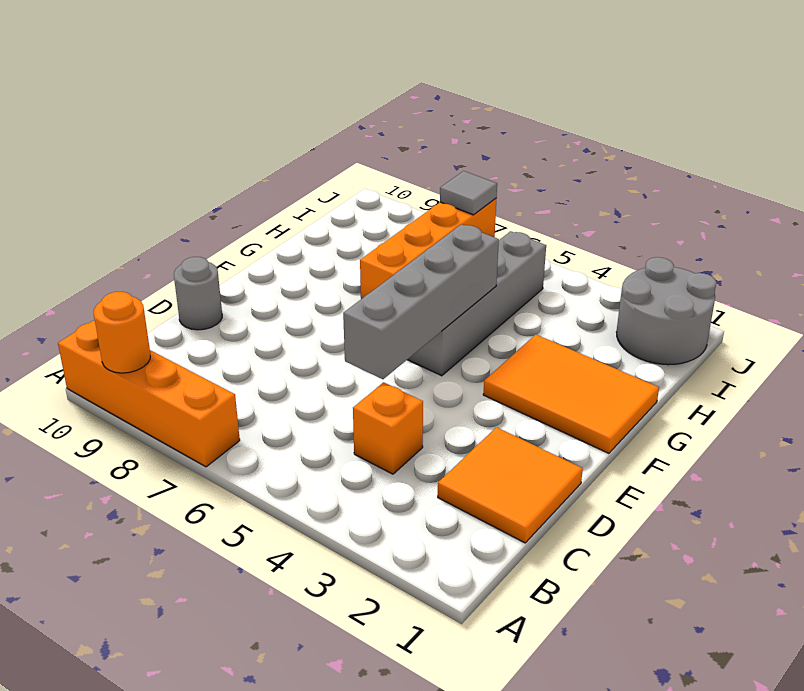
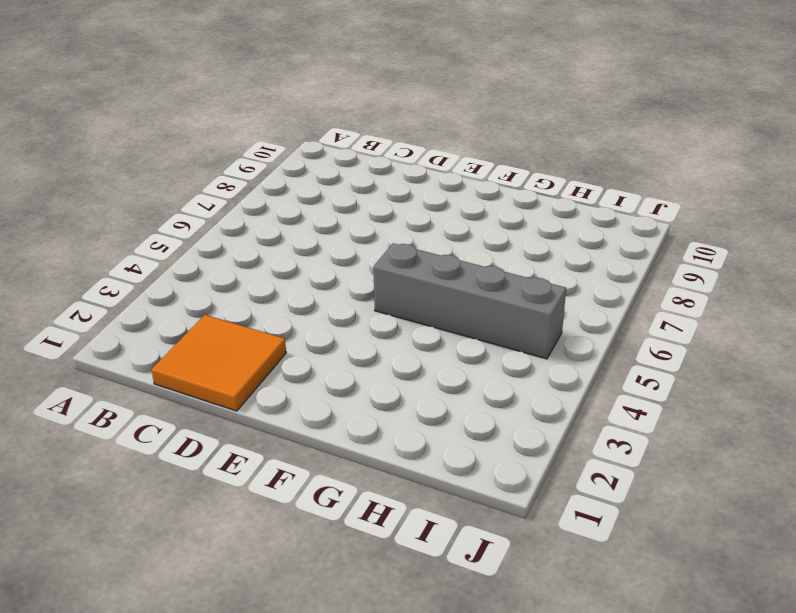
none -> orange 1x4 brick [58,321,240,467]
none -> orange 1x1 brick [353,382,423,474]

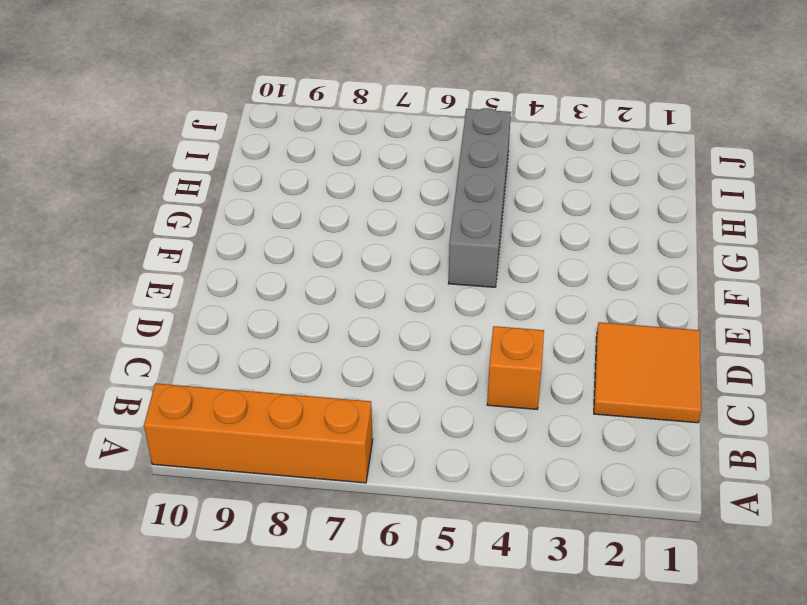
none -> grey 1x1 round brick [174,257,222,330]
none -> orange 2x3 tile [483,334,659,453]

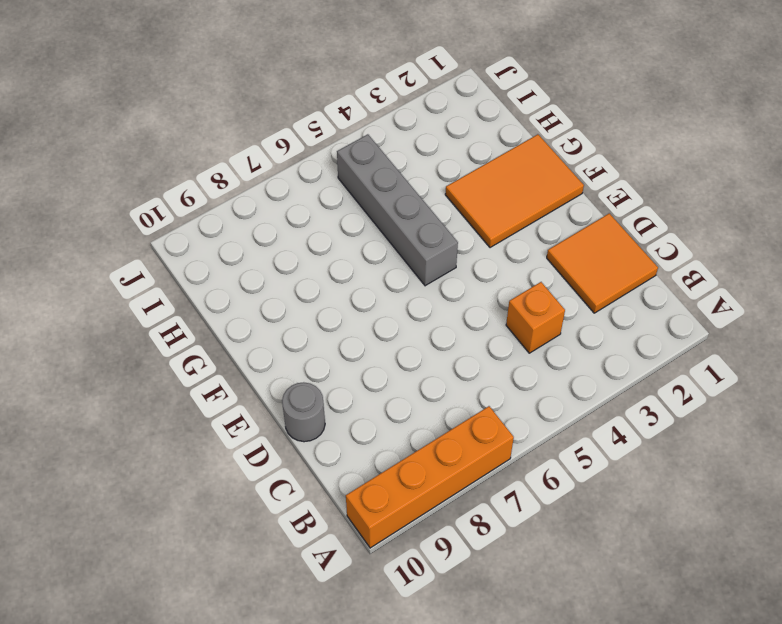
none -> orange 1x4 brick [360,198,497,299]
none -> grey 2x2 round brick [617,257,716,365]

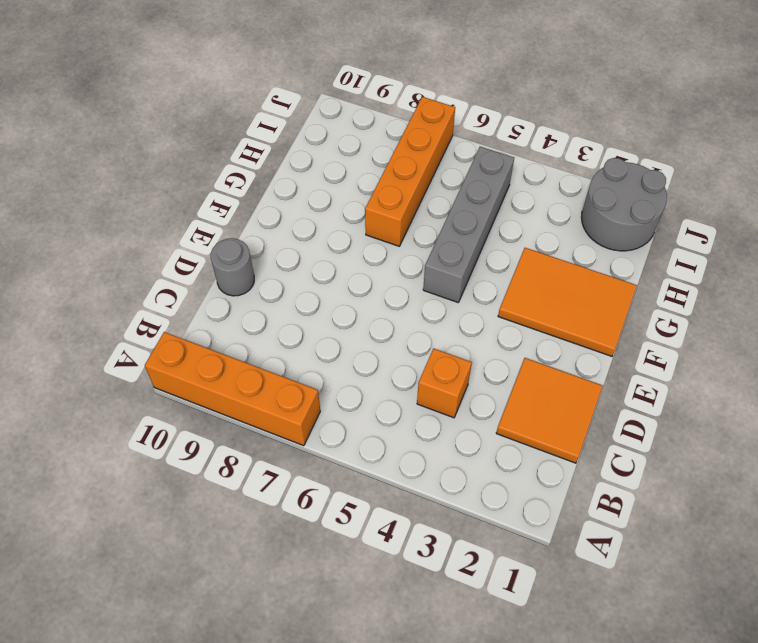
none -> orange 1x1 round brick [94,292,150,373]
none -> grey 1x4 brick [343,224,499,379]

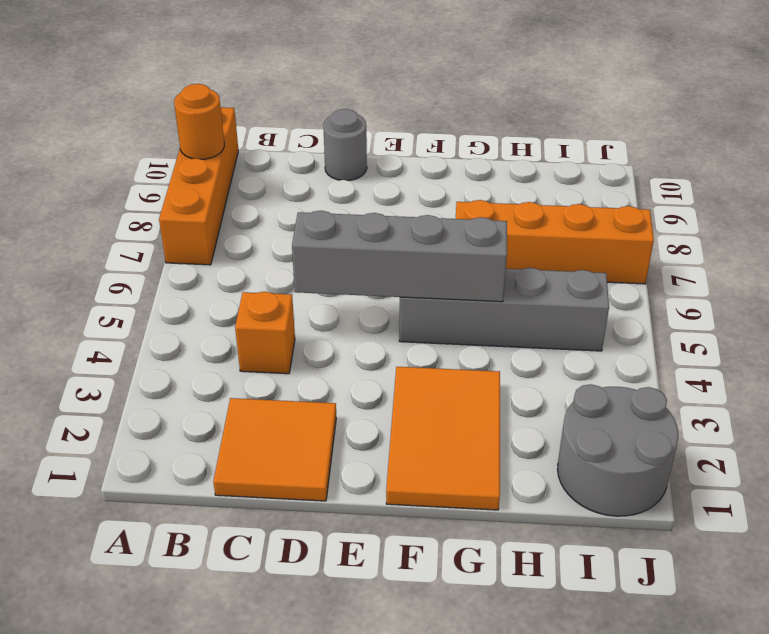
none -> grey 1x1 tile [440,171,497,215]

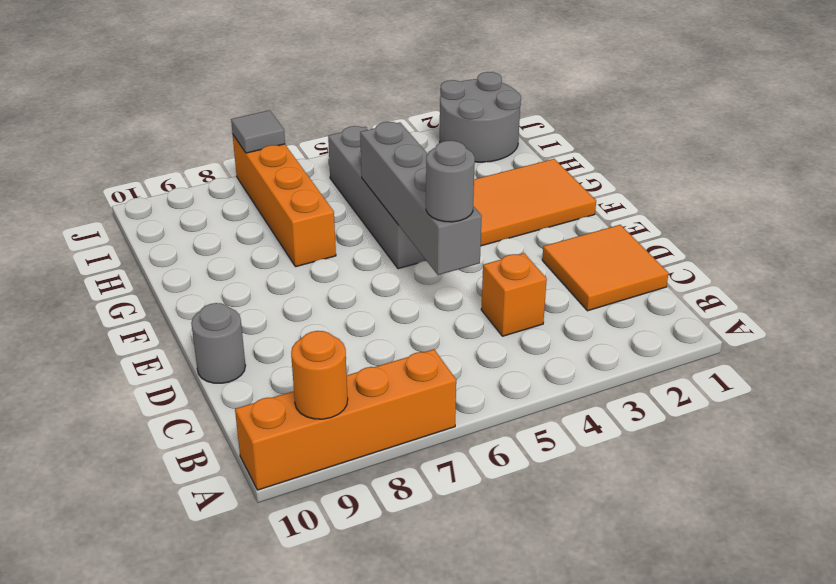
grey 1x1 round brick [426,141,475,222] -> none

